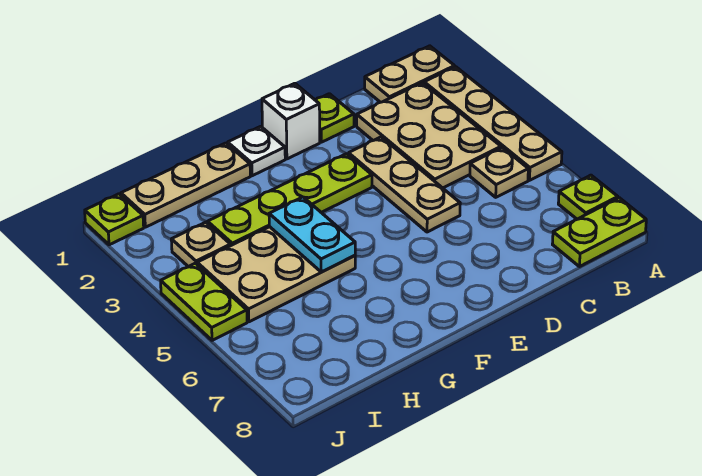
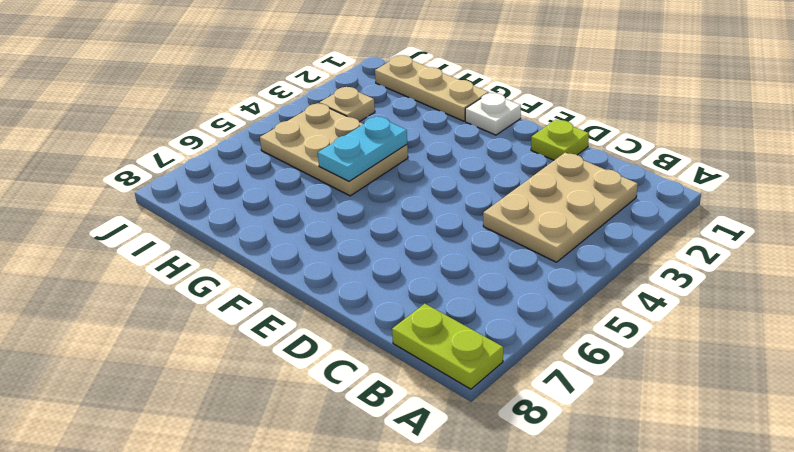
none -> tan 1x2 plate [365,46,455,102]
none -> tan 1x4 plate [424,67,562,180]
none -> lime 1x1 plate [558,175,618,219]

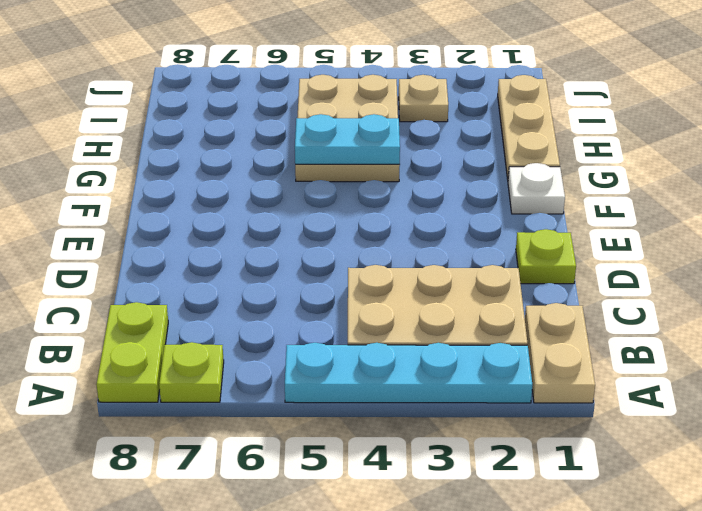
cyan 1x4 plate [285,343,532,403] -> tan 1x4 plate [424,67,562,180]
none -> tan 1x1 plate [470,148,528,197]
none -> tan 1x3 plate [349,137,460,232]
none -> white 1x1 brick [262,83,320,159]

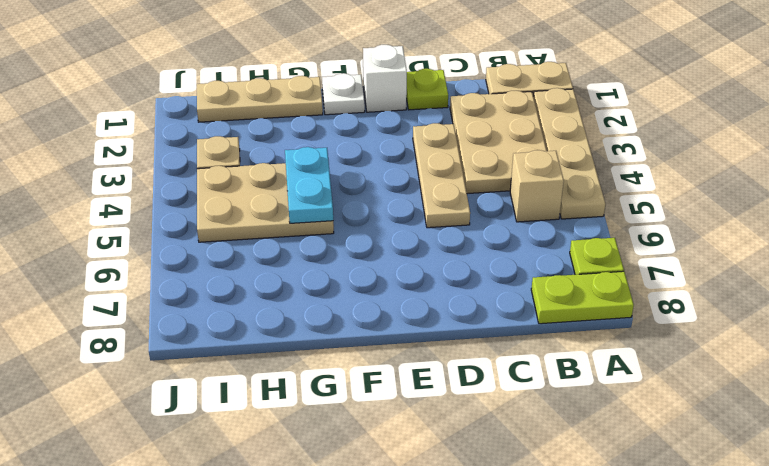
tan 1x1 brick [510,150,564,222] -> tan 1x1 plate [470,148,528,197]
none -> lime 1x4 plate [208,154,372,245]
none -> lime 1x1 plate [85,194,144,245]
none -> lime 1x2 plate [161,263,247,340]

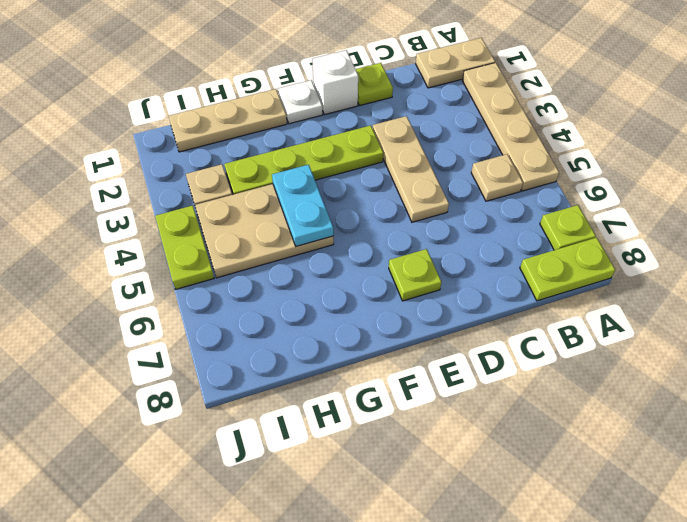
lime 1x1 plate [389,249,441,301] -> lime 1x1 plate moved to [85,194,144,245]
none -> tan 2x3 plate [357,83,501,188]

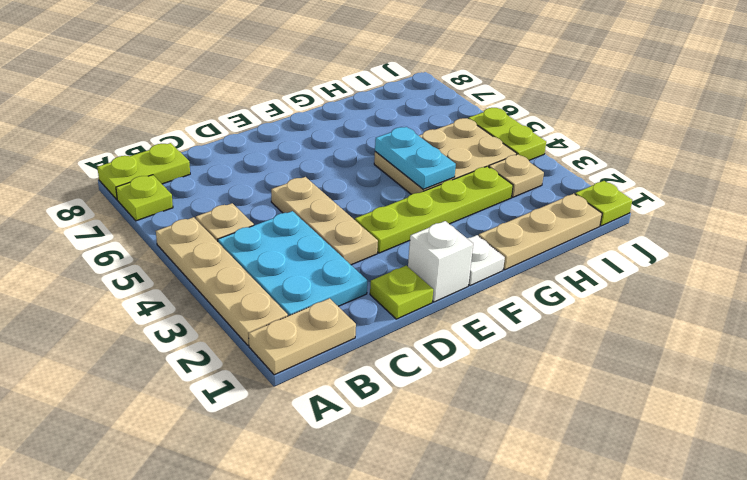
cyan 2x3 plate [218,211,367,316] -> tan 2x3 plate [357,83,501,188]

